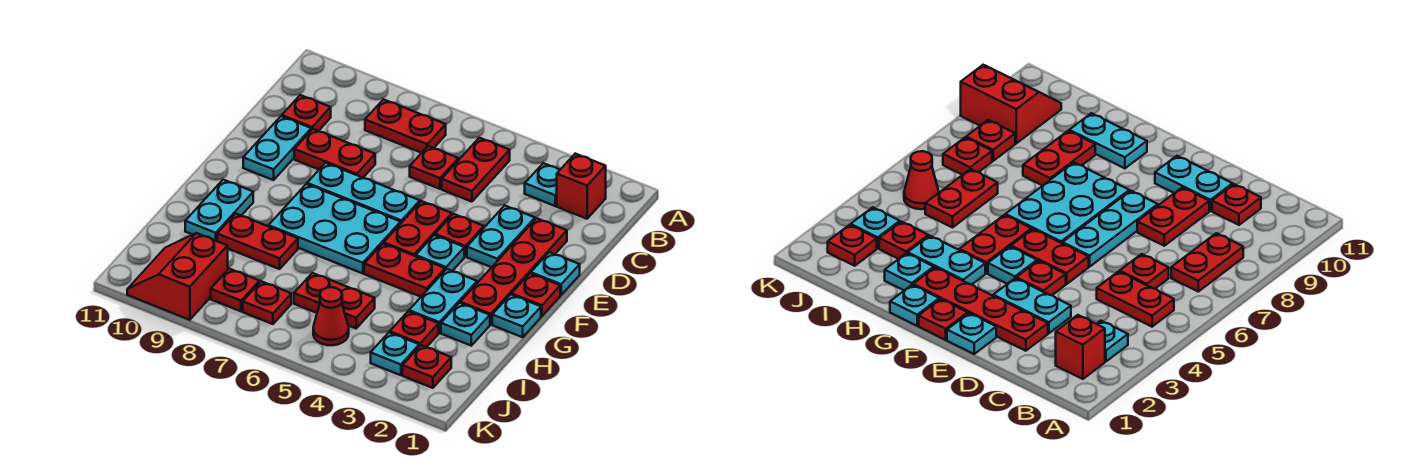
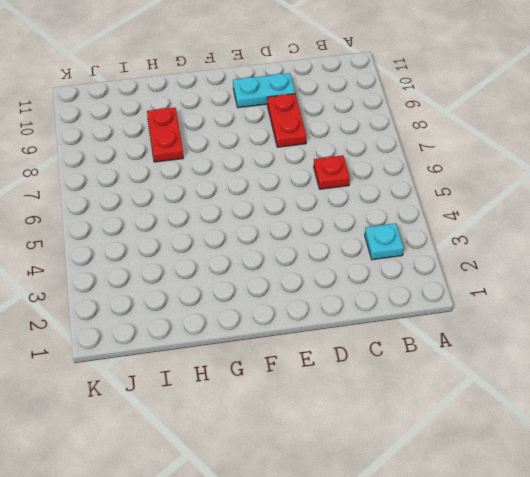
none -> red 1x1 brick [557,154,606,219]
none -> red 1x2 plate [442,138,510,202]
none -> red 1x2 plate [365,99,446,153]
none -> red 1x1 plate [282,95,331,131]

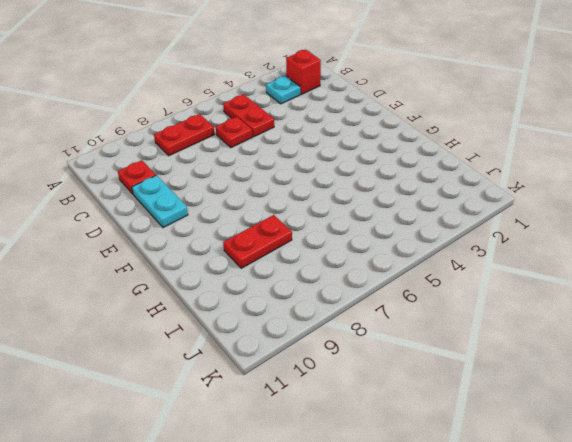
none -> red 1x4 plate [460,218,567,324]
none -> cyan 1x2 plate [467,206,535,267]
none -> red 1x2 plate [294,129,375,177]
none -> cyan 1x1 plate [531,252,580,295]

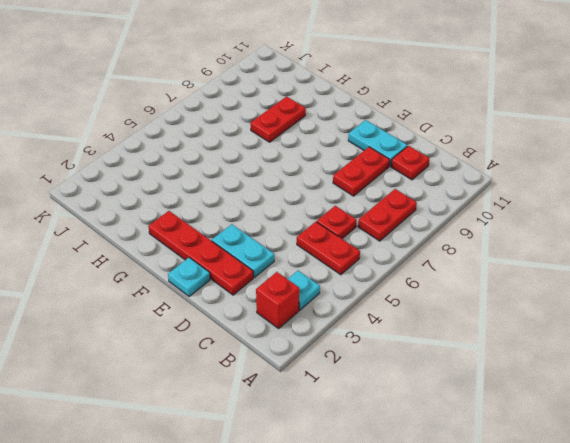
none -> red 1x1 plate [435,214,484,257]
none -> red 1x2 plate [384,201,452,256]
none -> cyan 1x3 plate [307,163,420,223]
none -> red 1x1 plate [512,273,560,316]

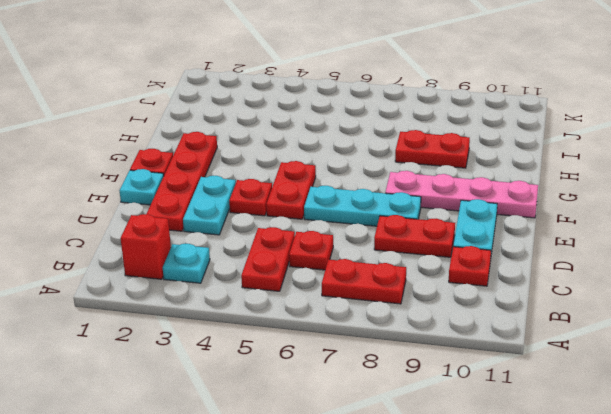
pink 1x4 plate [385,171,538,218] -> cyan 2x3 plate [269,184,401,274]
none -> cyan 1x1 plate [416,235,464,271]
none -> cyan 1x1 plate [492,295,541,337]
none -> cyan 1x2 plate [409,269,477,333]
none -> red 1x2 plate [364,243,445,297]

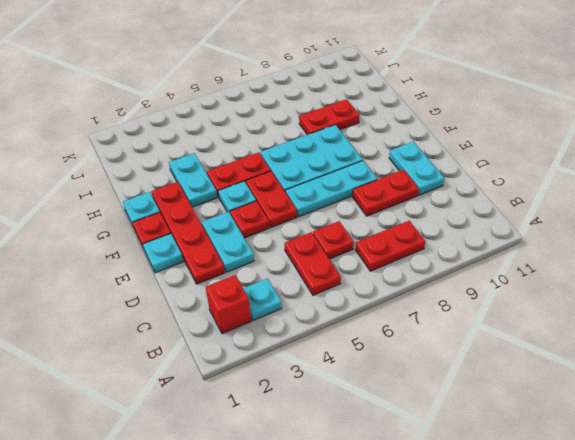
none -> red 1x1 plate [282,95,331,131]
none -> cyan 1x2 plate [185,180,253,241]
none -> cyan 1x1 plate [441,303,490,346]
none -> red 1x1 plate [390,311,439,347]

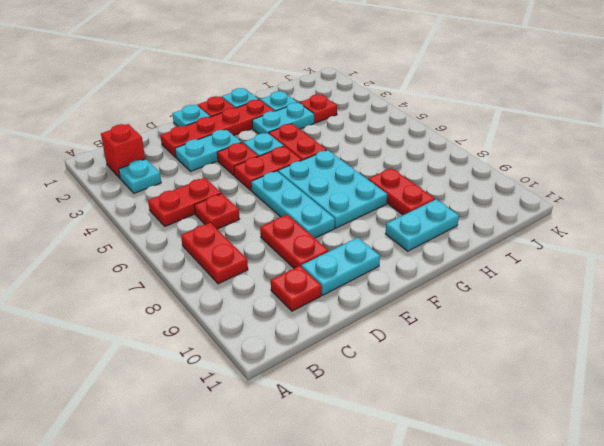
none -> red 1x2 plate [294,273,375,328]
none -> red 1x1 plate [402,345,451,388]
none -> cyan 1x1 plate [371,332,419,375]
none -> red 1x1 cone [313,287,349,345]

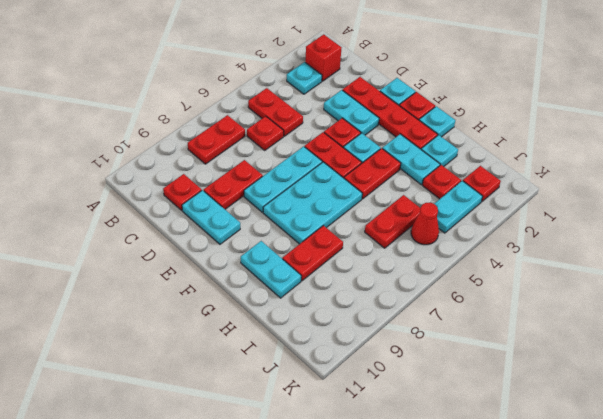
cyan 1x2 plate [434,181,483,233] -> cyan 1x1 plate [371,332,419,375]
none -> red 1x1 plate [243,281,291,324]
none -> red 1x1 plate [211,269,259,311]
none -> red 2x2 slope [127,233,228,320]

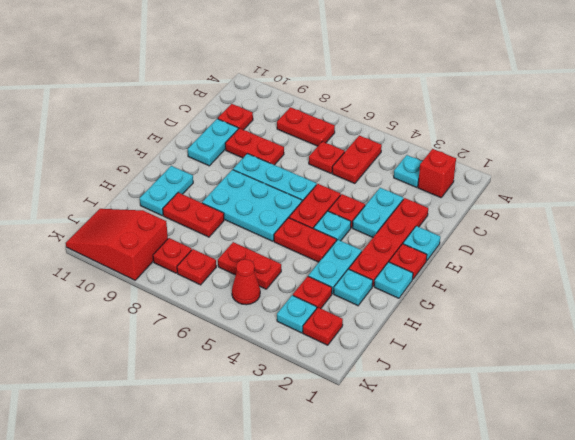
red 2x3 slope [66,209,168,280] -> red 2x2 slope [127,233,228,320]

